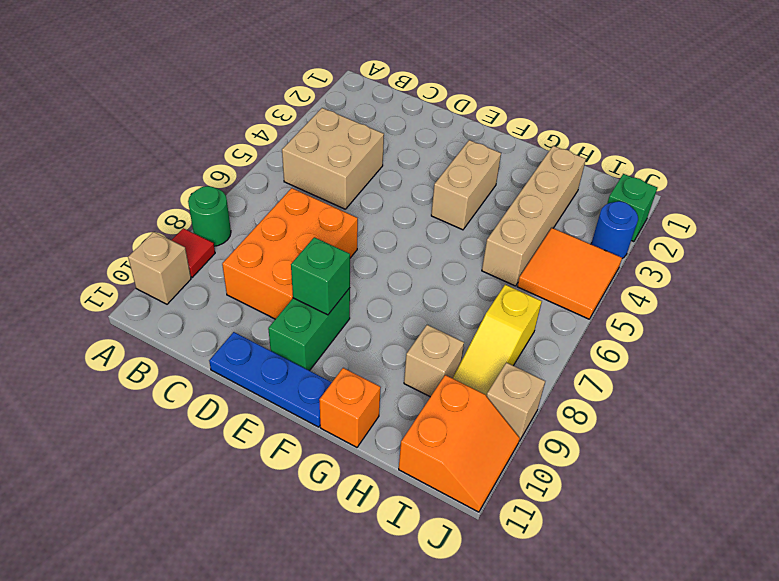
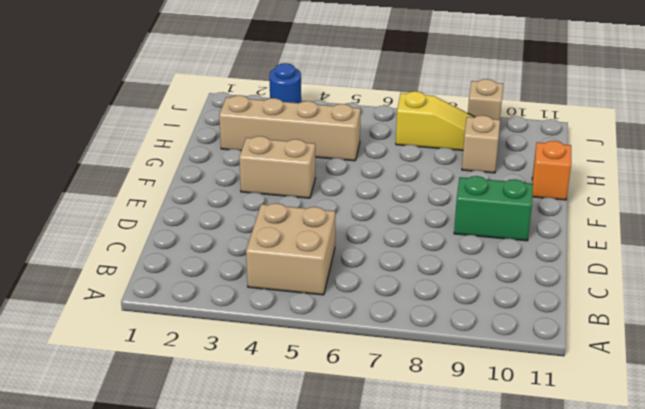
none -> green 1x1 round brick [188,186,231,246]
none -> red 1x1 tile [172,228,215,277]
none -> tan 1x1 brick [128,232,191,304]

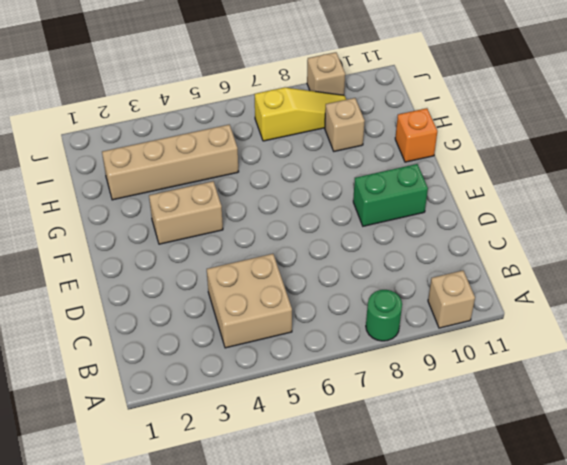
none -> red 1x1 tile [172,228,215,277]
none -> orange 2x3 brick [222,188,358,319]
none -> blue 1x3 plate [209,332,332,427]

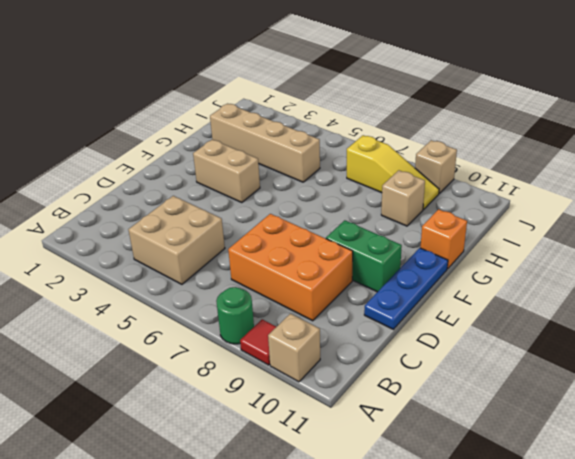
none -> orange 2x2 tile [517,228,622,319]
none -> orange 2x2 slope [399,375,520,512]
none -> green 1x1 brick [607,174,657,242]

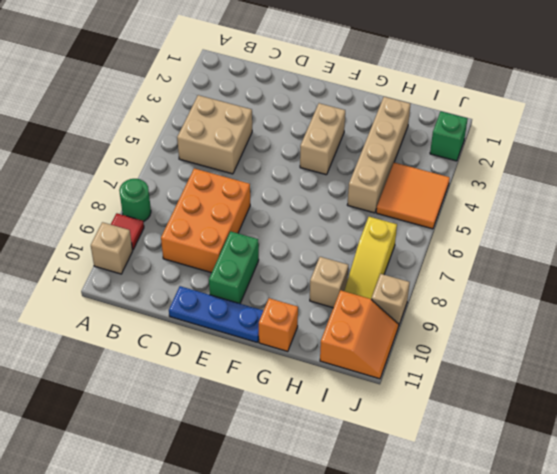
none -> blue 1x1 round brick [591,201,638,258]
none -> green 1x1 brick [291,237,350,315]

